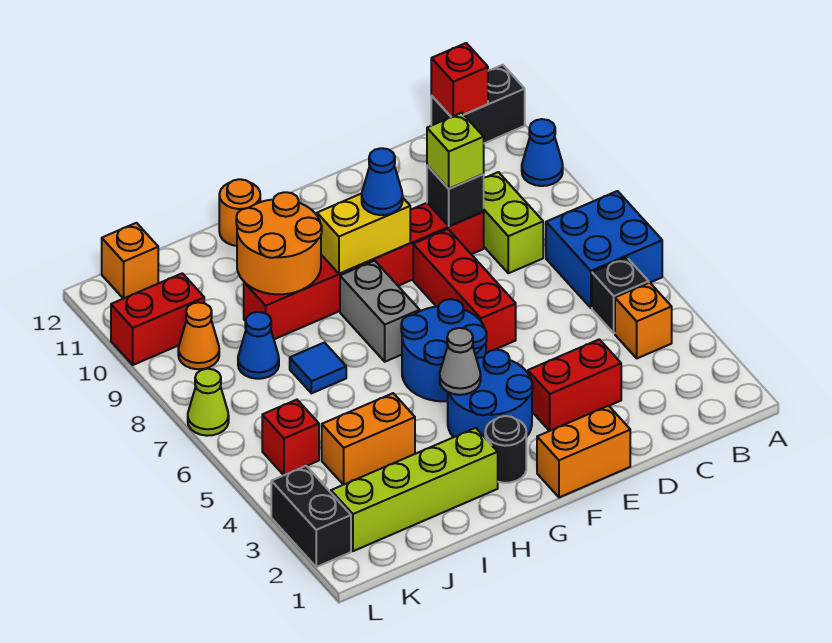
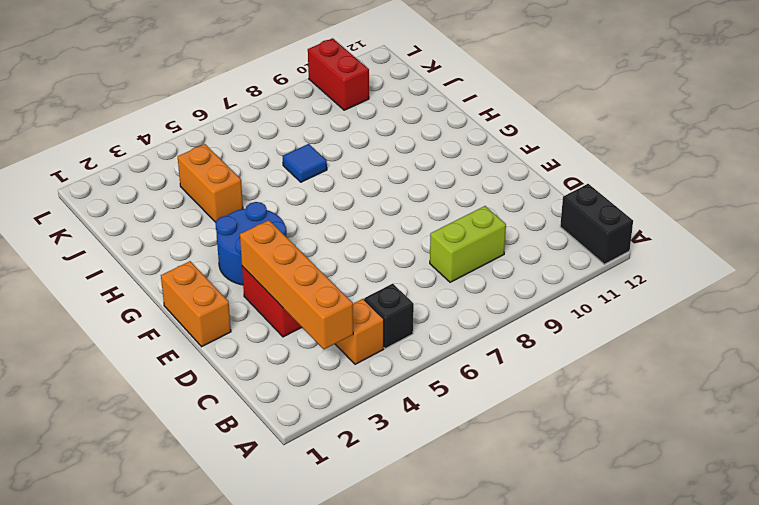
orange 1x4 brick [240,220,353,349] -> none
none -> blue 2x2 brick [546,191,662,308]
none -> blue 1x1 cone [522,119,563,186]
none -> red 1x6 brick [244,203,484,339]
none -> red 1x3 brick [413,229,516,353]

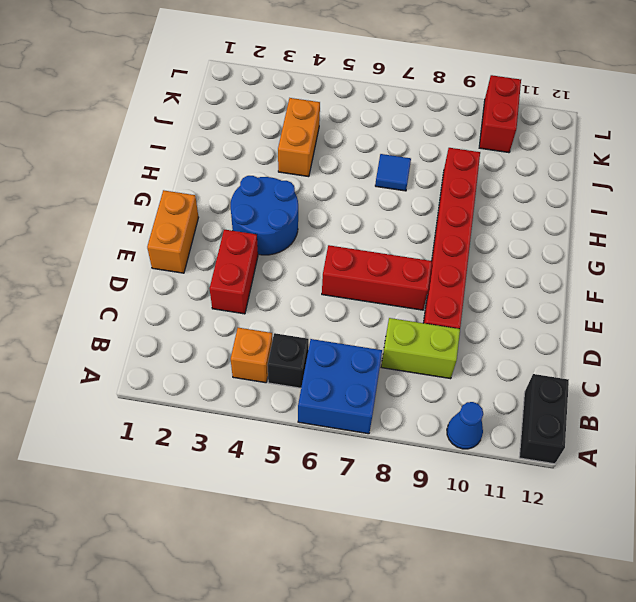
none -> blue 2x2 round brick [401,299,487,401]
none -> black 1x1 round brick [485,416,526,483]
none -> grey 1x2 brick [340,261,420,362]
none -> lime 1x4 brick [331,428,498,551]

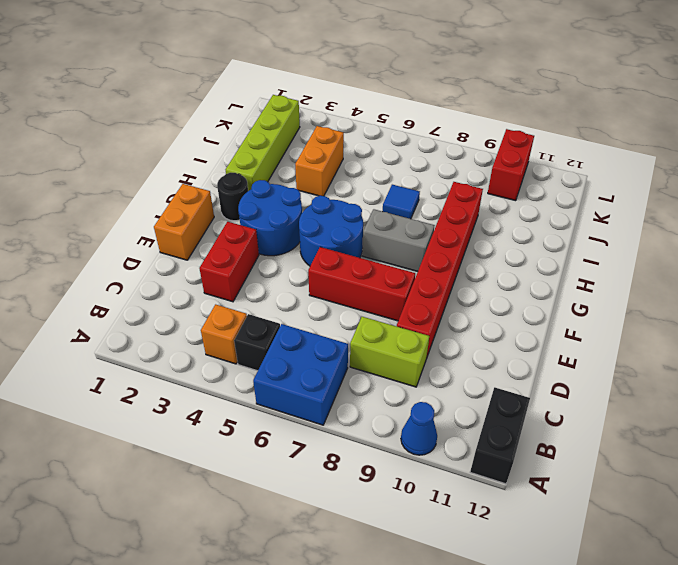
none -> orange 1x1 round brick [219,179,260,246]
none -> blue 1x1 cone [238,312,279,379]
none -> red 1x1 brick [262,400,319,475]
none -> orange 1x1 cone [178,302,219,369]

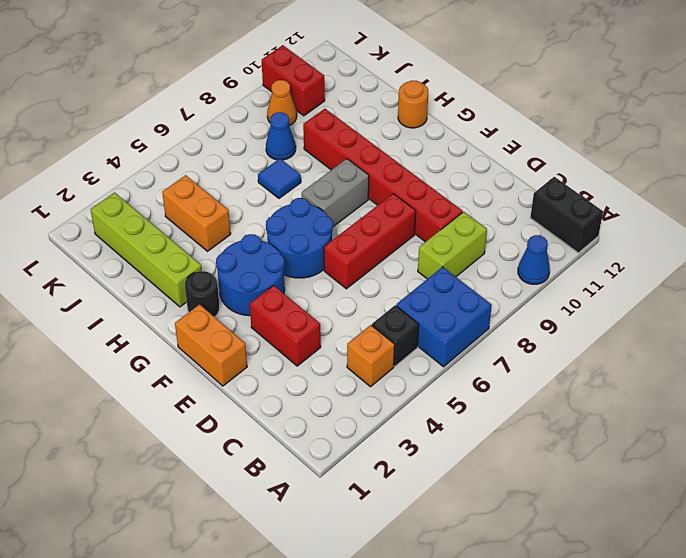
none -> red 1x1 brick [262,400,319,475]
none -> orange 1x1 brick [102,223,158,299]
none -> black 1x2 brick [271,466,351,567]
none -> lime 1x1 cone [188,369,229,436]

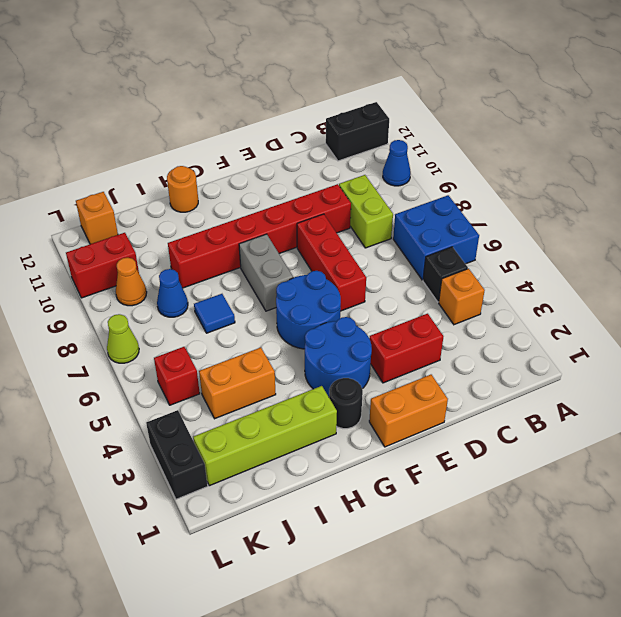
none -> red 1x1 brick [431,43,488,117]
none -> black 1x1 brick [427,166,484,226]
none -> yellow 1x2 brick [317,193,410,274]
none -> grey 1x1 cone [440,328,481,395]

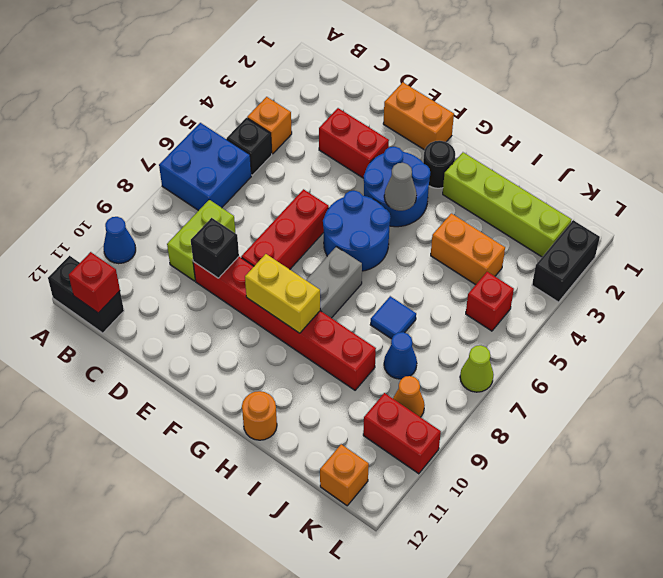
none -> orange 2x2 round brick [236,192,322,294]
none -> lime 1x1 brick [427,113,484,189]
none -> blue 1x1 cone [362,148,403,215]

